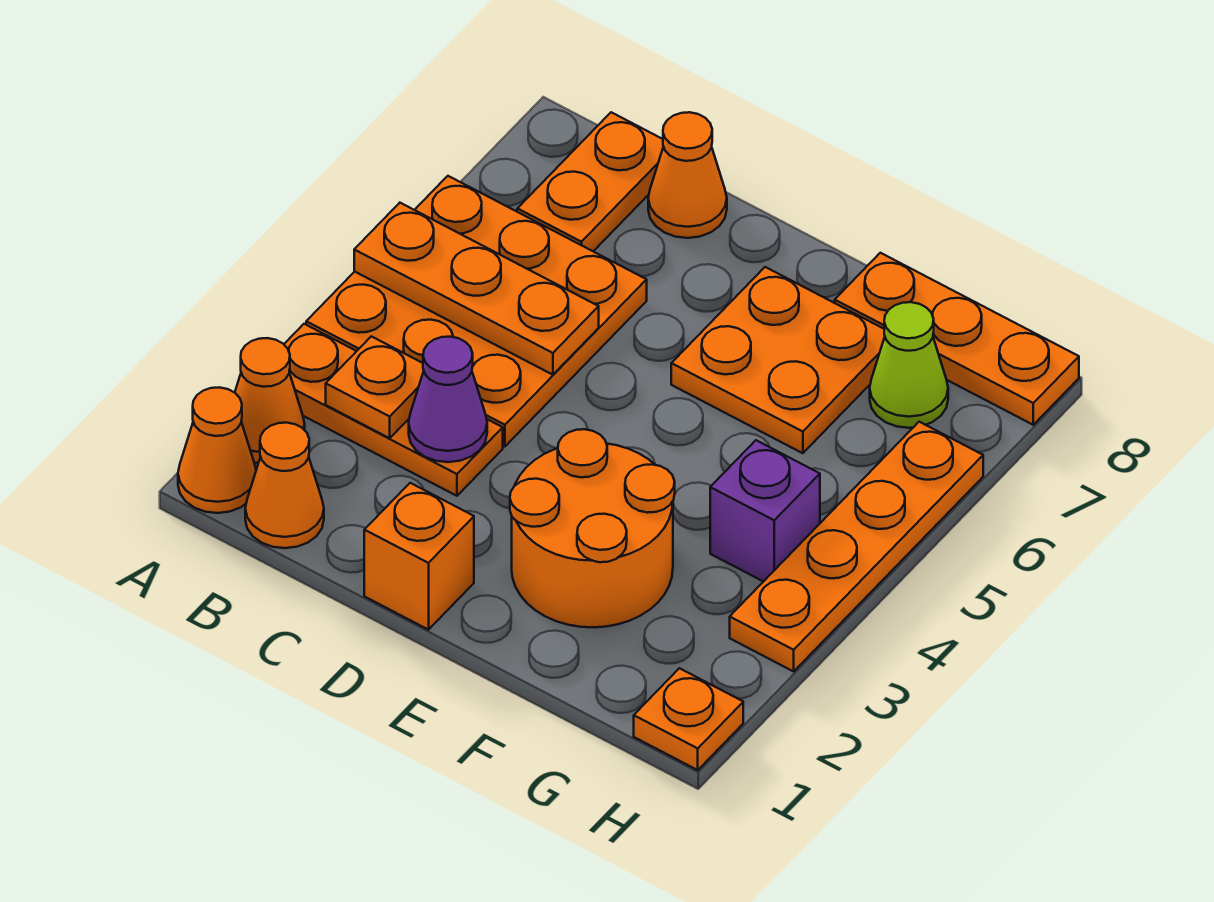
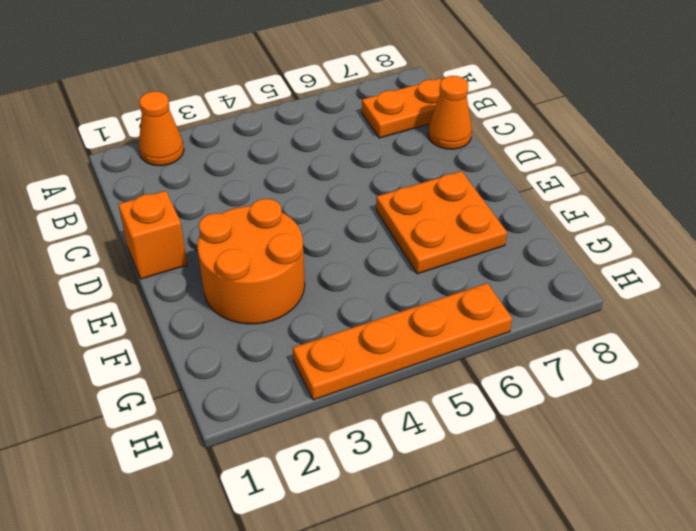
none -> orange 1x1 cone [178,387,256,513]
none -> orange 1x3 plate [284,324,503,496]
none -> orange 3x3 plate [306,176,647,446]

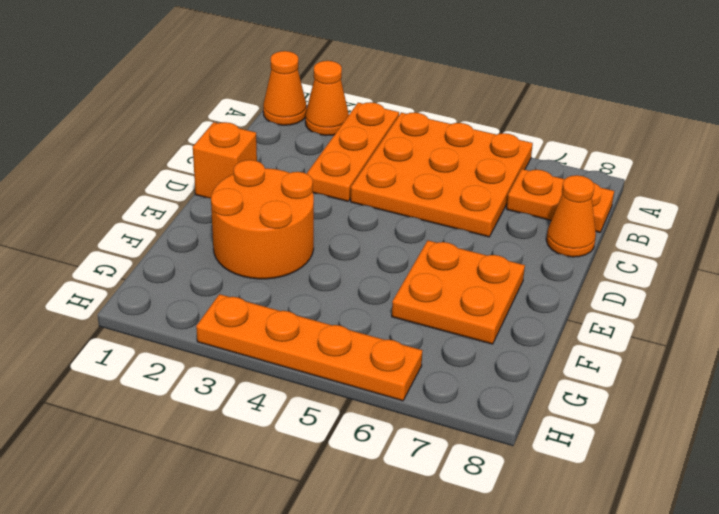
none -> orange 1x1 cone [245,423,324,548]
none -> orange 1x3 plate [835,253,1079,425]
none -> purple 1x1 brick [710,440,820,582]

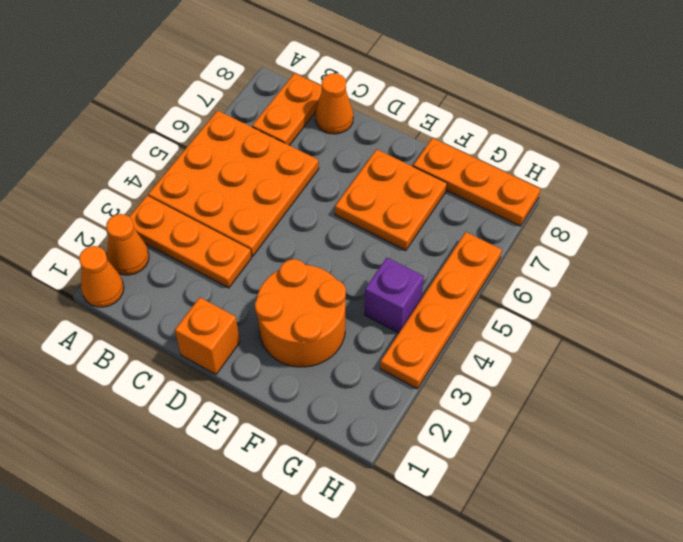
none -> orange 1x1 cone [245,423,324,548]
none -> lime 1x1 cone [870,302,948,428]
none -> orange 1x1 plate [634,668,743,770]

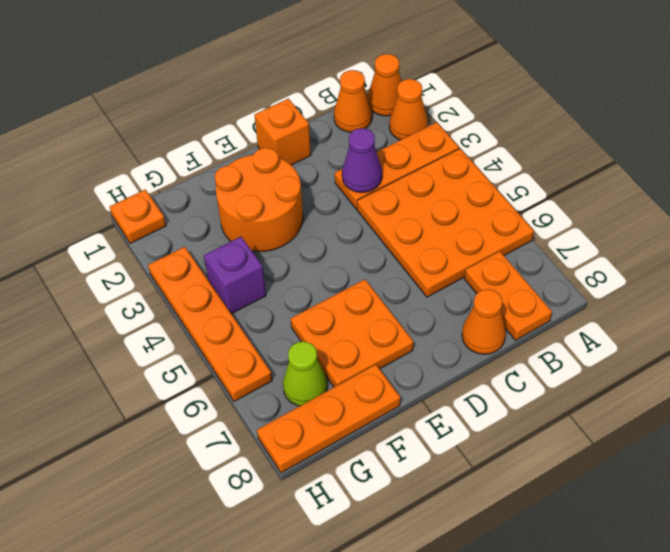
none -> orange 1x3 plate [354,203,599,375]
none -> orange 1x1 plate [326,336,424,438]

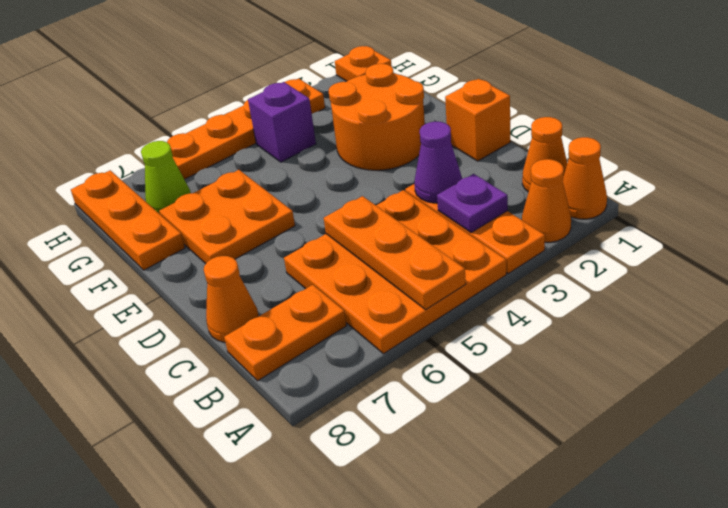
purple 1x1 plate [437,174,508,233] -> orange 1x1 plate [326,336,424,438]

